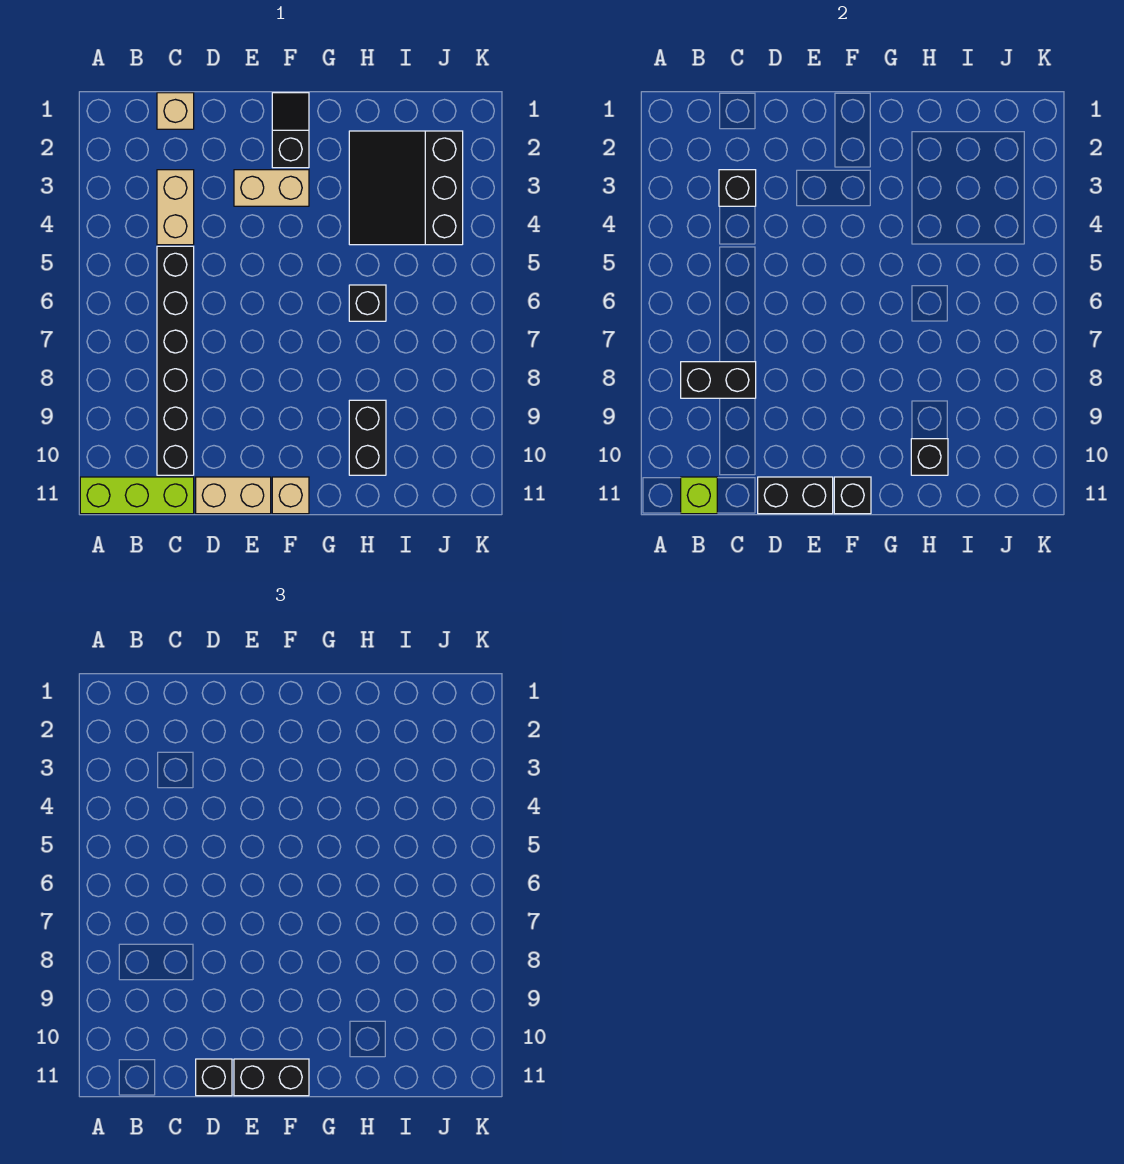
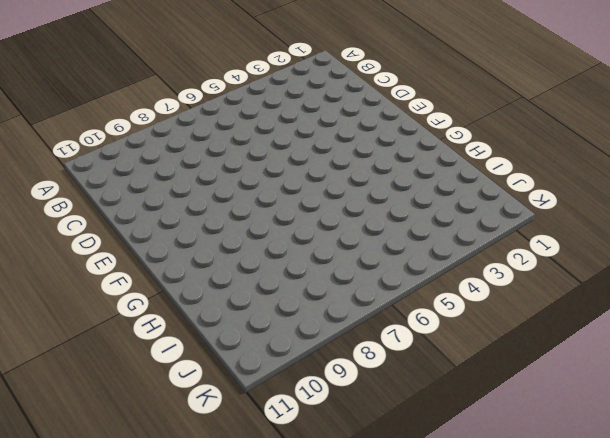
none -> lime 1x3 brick [80,477,194,514]
none -> tan 1x1 brick [157,93,194,129]
none -> tan 1x2 brick [157,170,194,245]

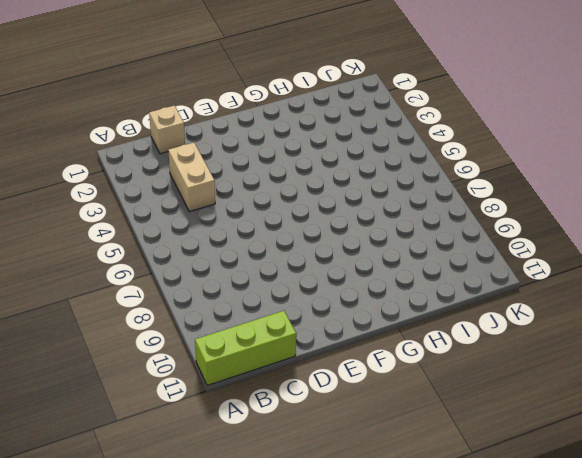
none -> black 1x6 brick [157,246,194,475]
none -> tan 1x2 brick [196,477,271,514]
none -> tan 1x2 brick [234,170,309,206]

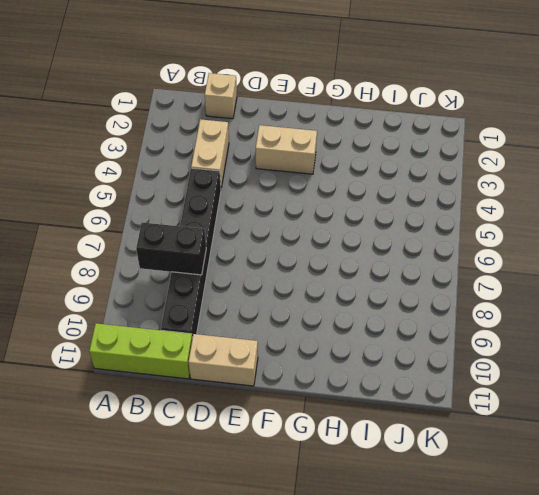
none -> black 1x2 slope [272,93,309,168]
none -> tan 1x1 brick [272,477,309,514]
none -> black 3x3 slope [349,131,463,245]

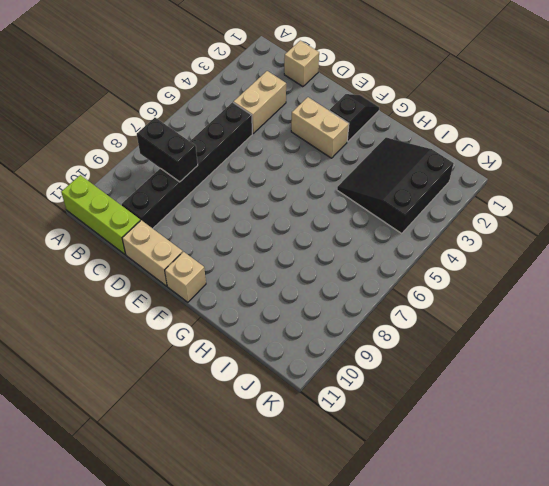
none -> black 1x1 brick [349,285,386,321]
none -> black 1x2 brick [349,400,386,475]
none -> lime 1x1 brick [681,477,717,514]

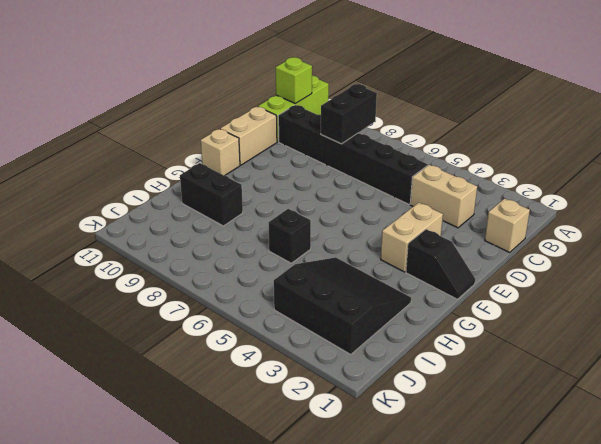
none -> black 1x1 brick [719,170,756,206]
none -> black 1x2 brick [758,477,833,514]
none -> black 1x1 brick [834,477,871,514]

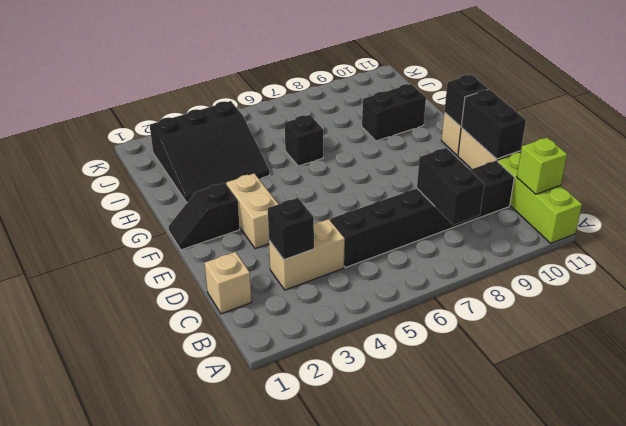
none -> black 1x1 brick [911,439,948,475]
none -> black 1x1 brick [196,1059,232,1096]
none -> black 1x2 brick [234,1059,309,1096]

